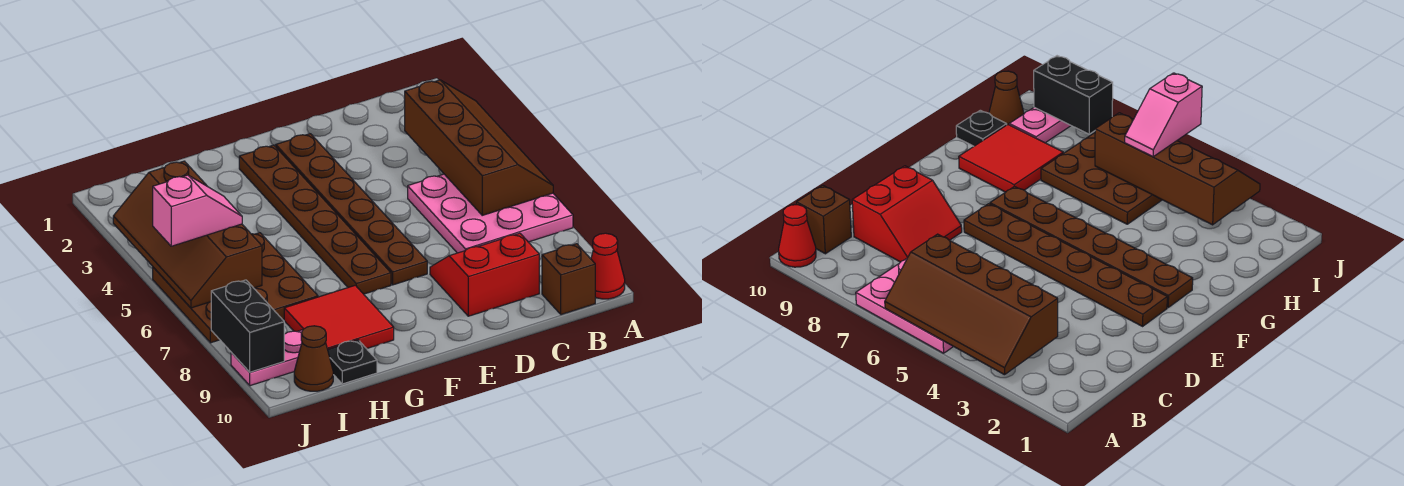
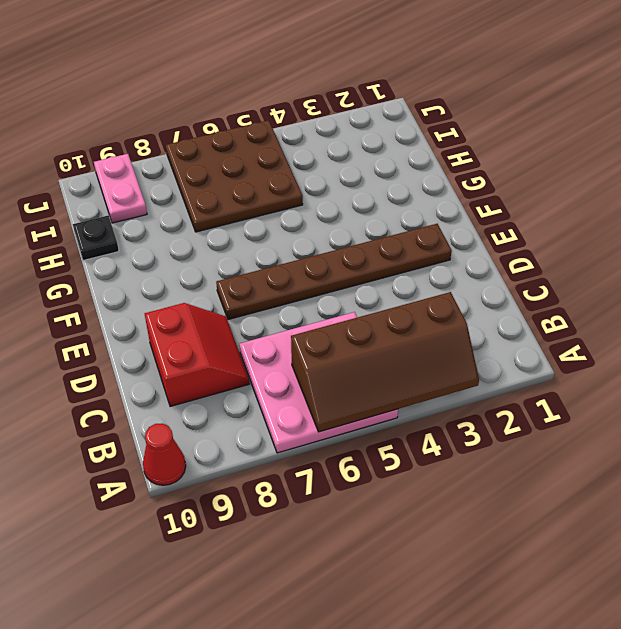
none -> brown 1x1 brick [542,244,595,315]
none -> brown 1x6 plate [239,145,391,294]
none -> red 2x2 tile [284,285,394,349]

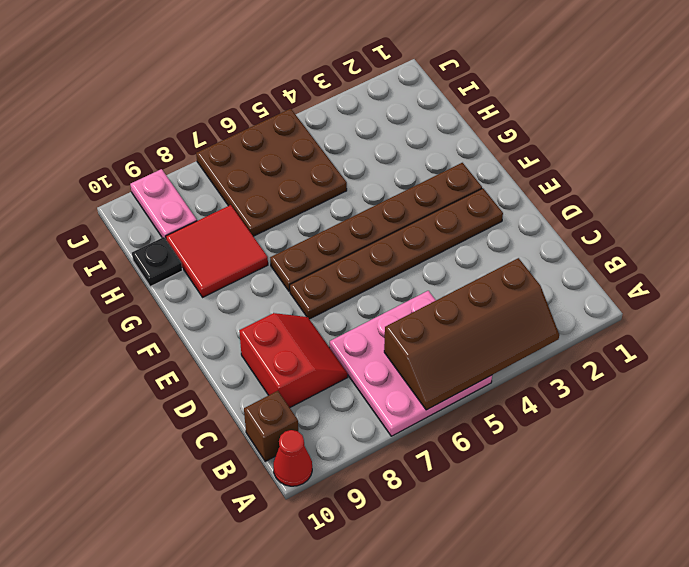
none -> brown 1x1 cone [294,326,333,391]
none -> brown 2x4 slope [113,161,262,308]
none -> black 1x2 brick [211,280,284,372]

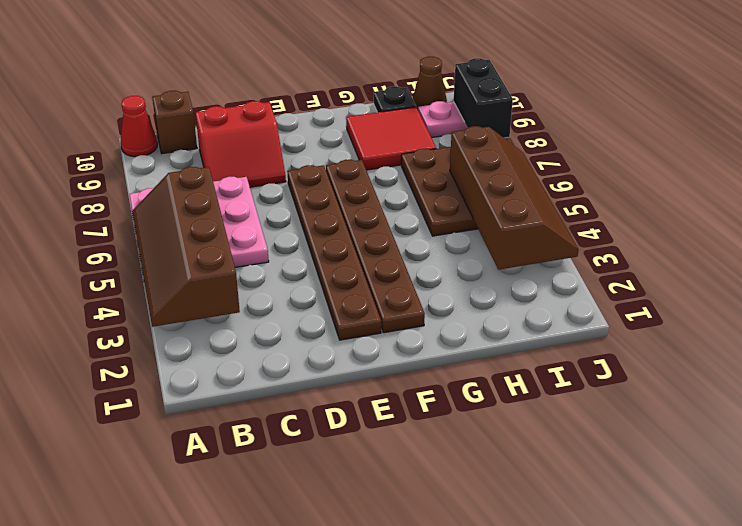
none -> pink 1x2 slope [153,175,242,246]

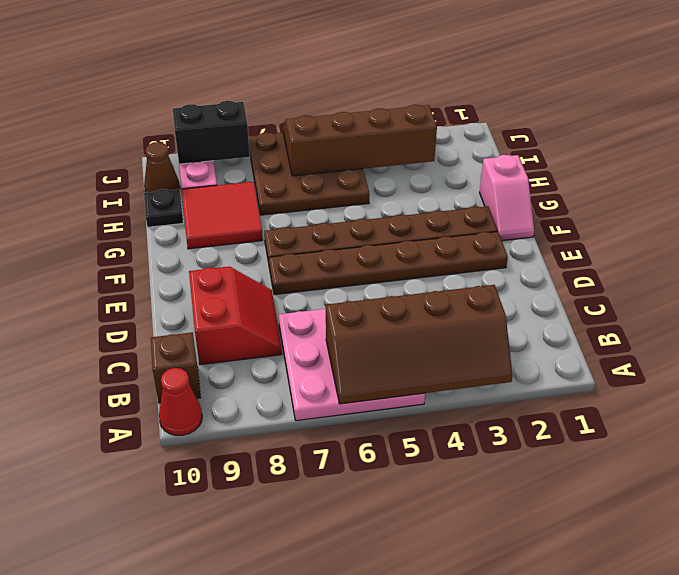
pink 1x2 slope [480,155,534,241] -> pink 1x2 slope moved to [153,175,242,246]

